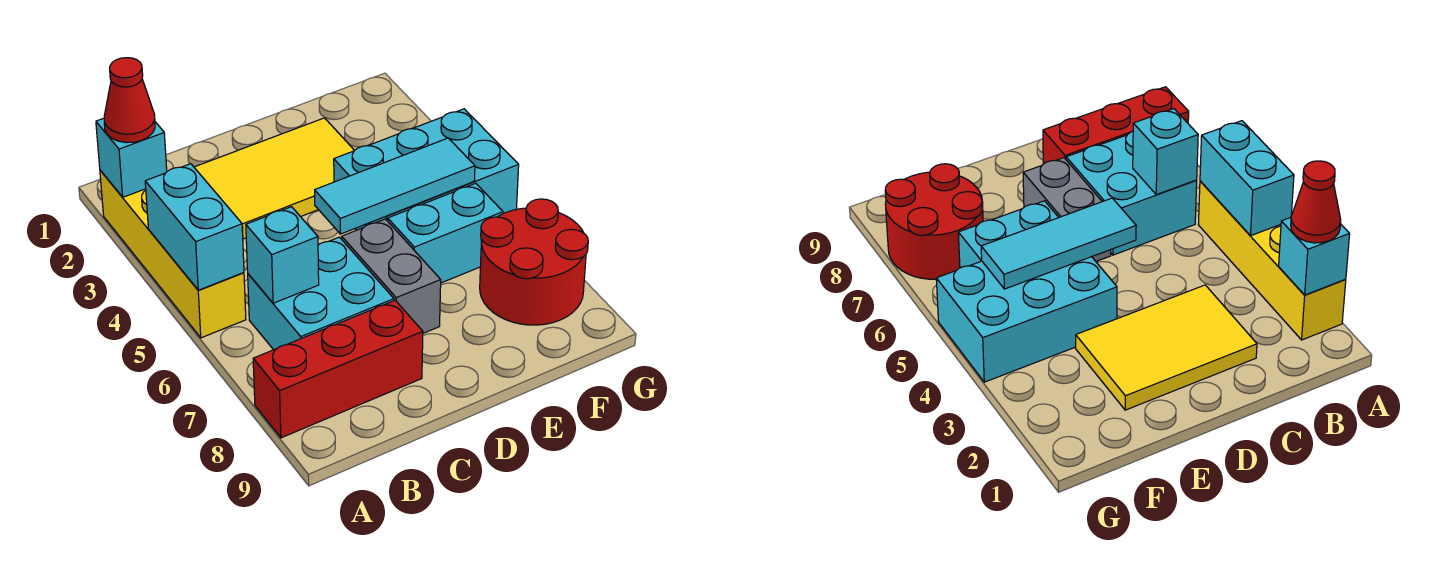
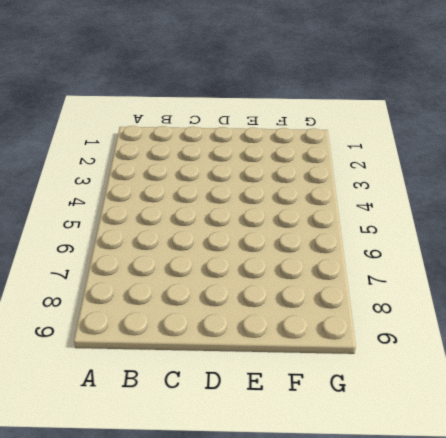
none -> yellow 1x4 brick [100,170,246,338]
none -> red 1x3 brick [253,300,423,438]
none -> cyan 2x2 brick [248,237,394,350]

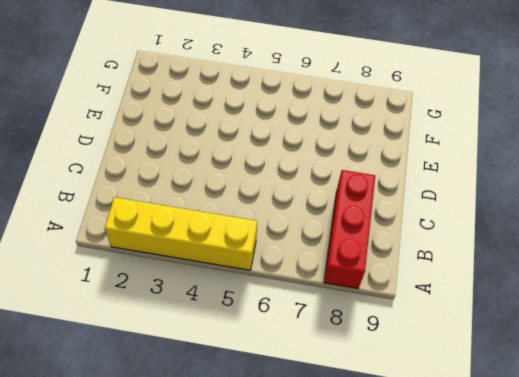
none -> cyan 2x2 brick [248,237,394,350]
none -> yellow 2x3 tile [194,118,355,239]
none -> grey 1x2 brick [342,219,441,333]

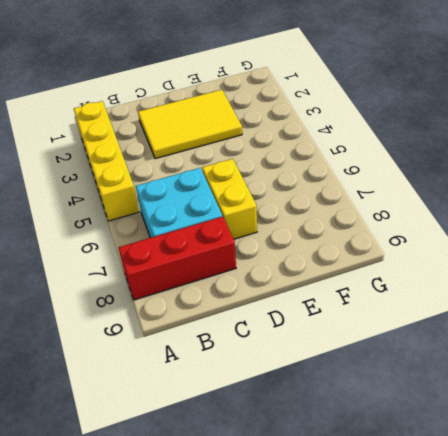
yellow 1x2 brick [202,159,257,239] -> grey 1x2 brick [342,219,441,333]
none -> cyan 2x3 brick [334,109,519,230]
none -> cyan 1x2 brick [388,183,503,283]
none -> red 2x2 round brick [480,199,588,325]

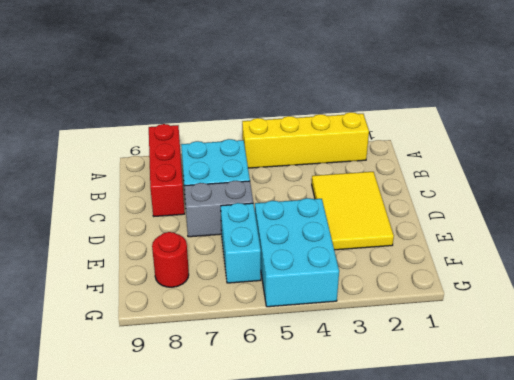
red 1x1 round brick [152,232,189,287] -> red 2x2 round brick [480,199,588,325]
none -> cyan 1x1 brick [96,118,167,197]
none -> cyan 1x2 brick [145,164,244,290]
none -> cyan 1x1 brick [246,207,319,303]

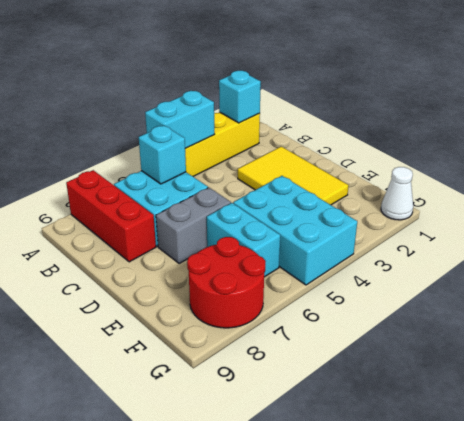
white 1x1 cone [381,167,413,220] -> none
none -> cyan 1x3 tile [315,138,475,234]
none -> red 1x1 cone [104,58,155,143]

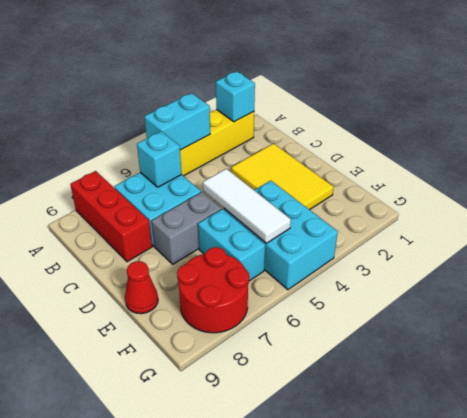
white 1x3 tile [203,169,291,243] -> cyan 1x3 tile [315,138,475,234]
red 1x1 cone [125,261,158,314] -> red 1x1 cone moved to [104,58,155,143]

